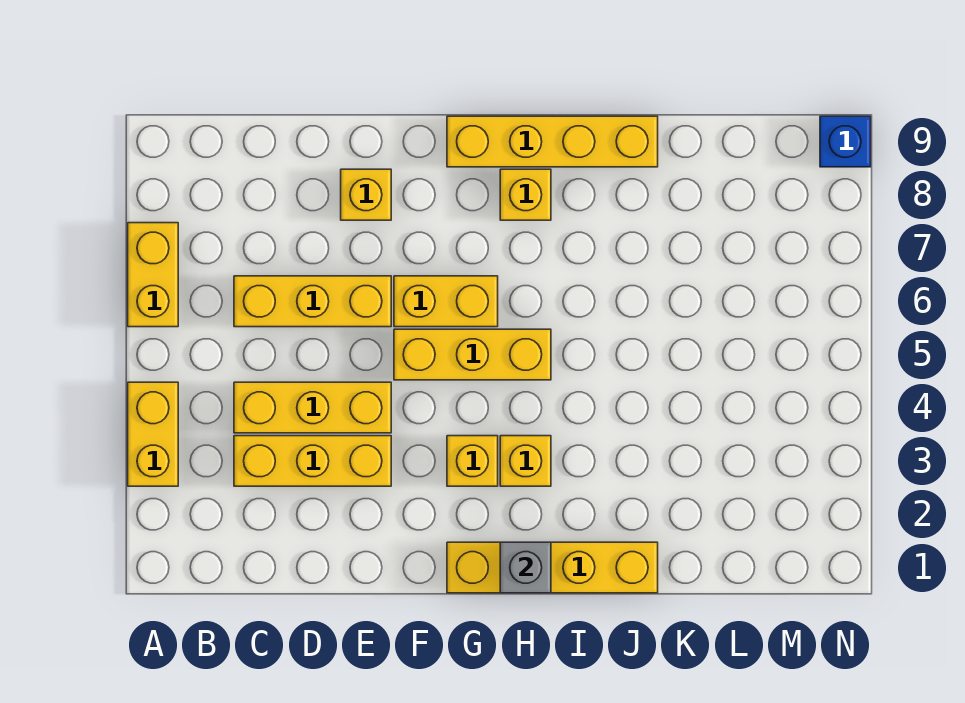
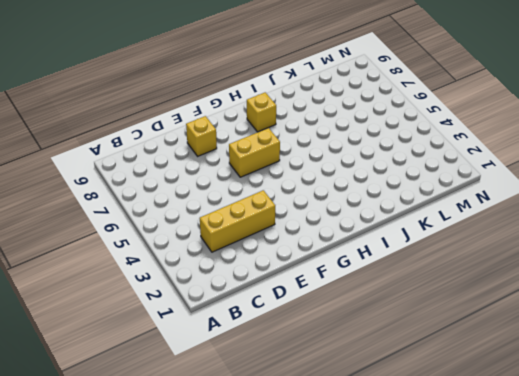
none -> yellow 1x2 brick [128,382,178,486]
none -> yellow 1x2 brick [128,223,178,327]
none -> yellow 1x3 brick [234,382,391,433]

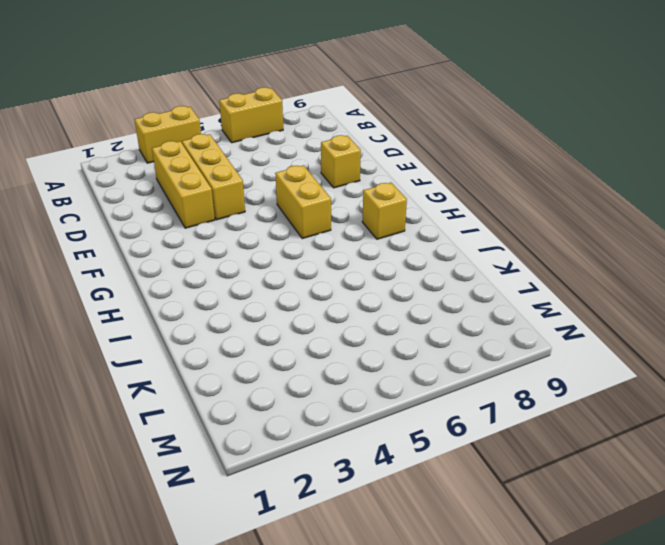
none -> yellow 1x3 brick [234,276,391,327]
none -> yellow 1x3 brick [394,329,551,380]
none -> yellow 1x4 brick [447,542,658,593]

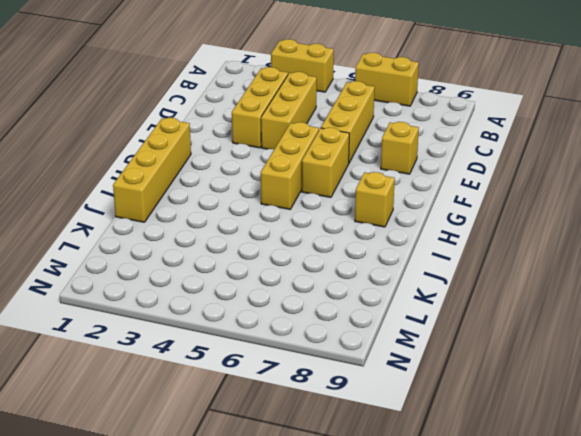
none -> yellow 1x1 brick [447,436,498,486]
none -> yellow 1x4 brick [447,116,658,167]
none -> yellow 1x1 brick [500,436,551,486]

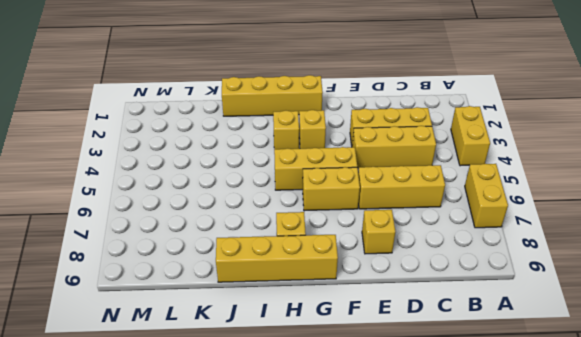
none -> blue 1x1 brick [820,116,871,167]
none -> grey 1x1 brick [500,542,551,593]

